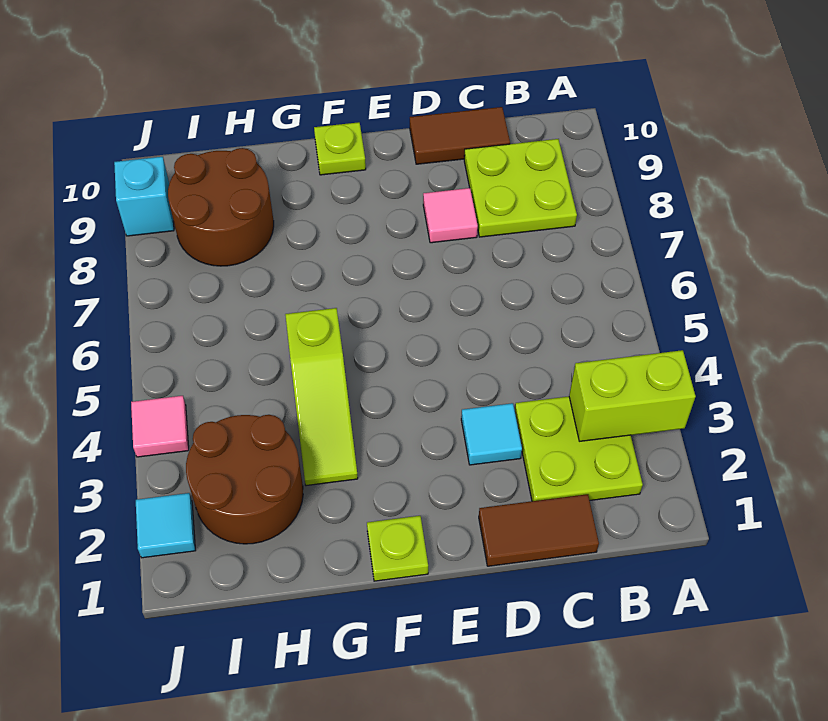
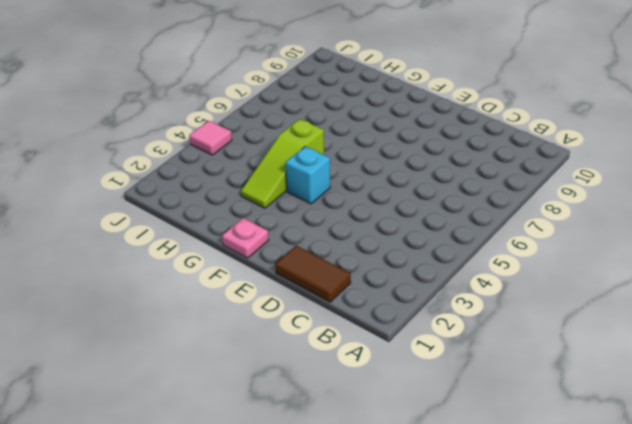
pink 1x1 plate [222,218,269,258] -> lime 1x1 plate [367,516,428,581]
cyan 1x1 brick [286,146,330,204] -> cyan 1x1 brick moved to [114,157,174,236]
none -> lime 2x2 plate [515,396,643,501]
none -> lime 2x2 plate [464,139,577,237]
none -> brown 1x2 tile [410,107,510,164]

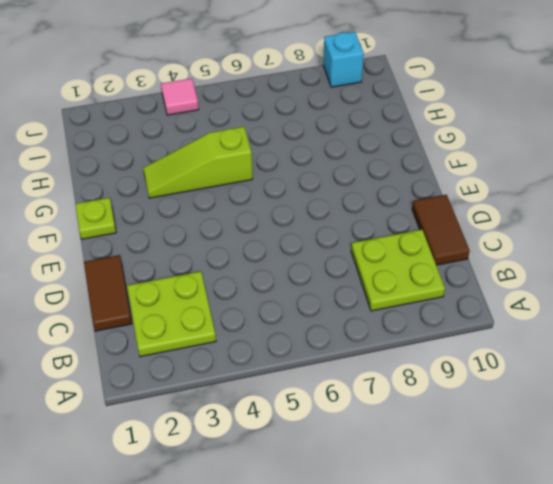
none -> cyan 1x1 tile [461,403,522,465]
none -> pink 1x1 tile [423,188,478,243]
none -> lime 1x1 plate [314,122,366,175]

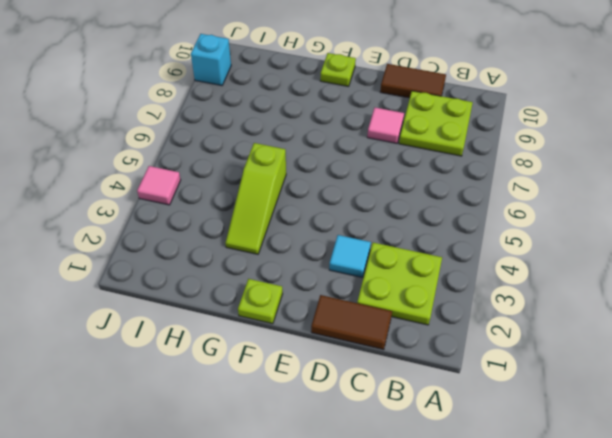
none -> brown 2x2 round brick [186,415,303,544]
none -> brown 2x2 round brick [168,148,274,266]
none -> cyan 1x1 tile [136,493,196,558]

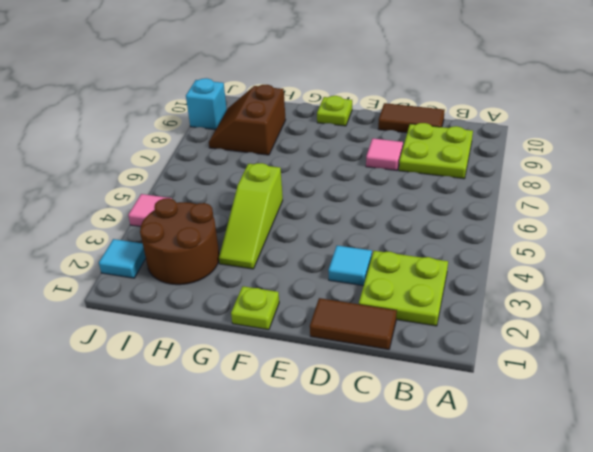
brown 2x2 slope [209,85,286,155] -> brown 2x2 round brick [168,148,274,266]
none -> lime 1x2 brick [569,350,696,441]

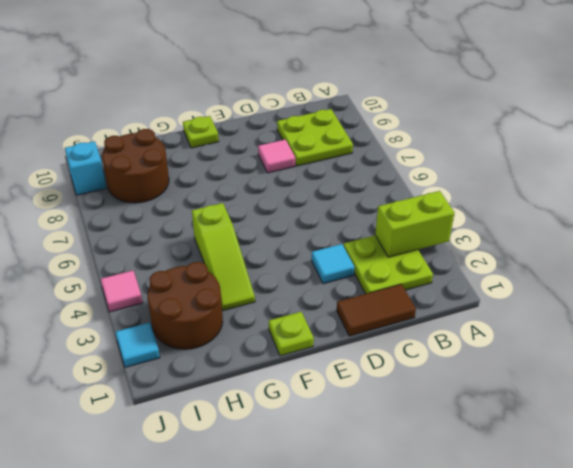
none -> brown 1x2 tile [410,107,510,164]

